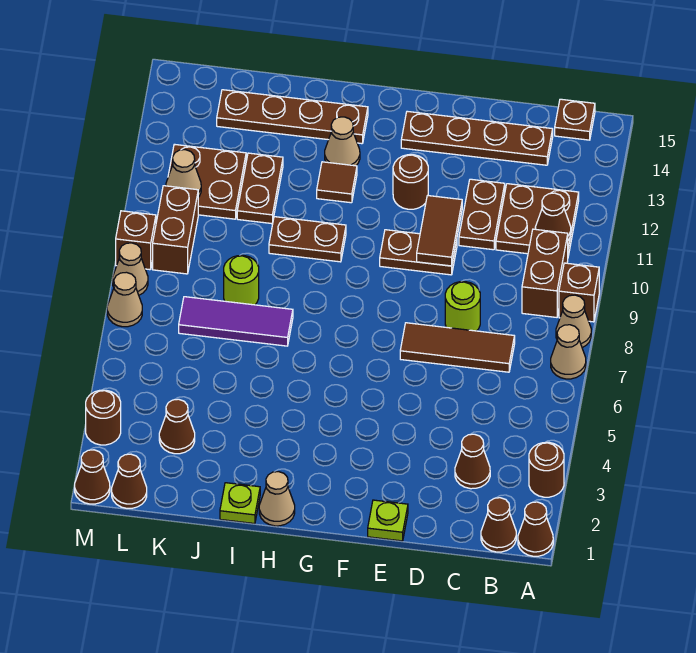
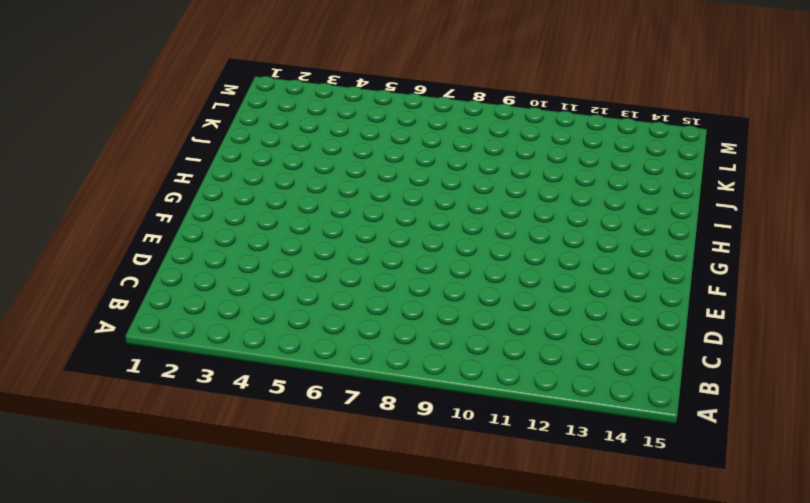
none -> brown 1x1 cone [518,502,553,556]
none -> brown 1x1 round brick [529,442,564,497]
none -> tan 1x1 cone [551,325,586,379]
none -> tan 1x1 cone [556,295,591,348]

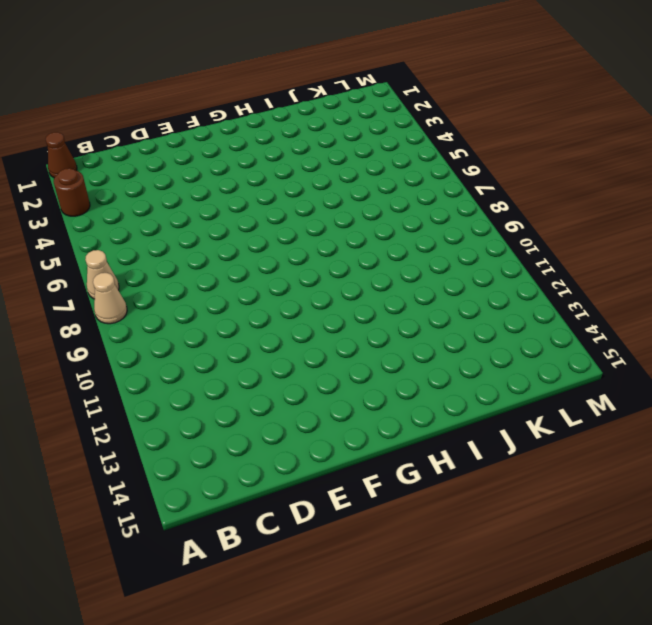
none -> brown 1x1 brick [559,263,599,322]
none -> brown 1x1 cone [481,498,516,552]
none -> brown 1x2 brick [522,229,568,317]
none -> brown 2x2 plate [496,184,579,256]

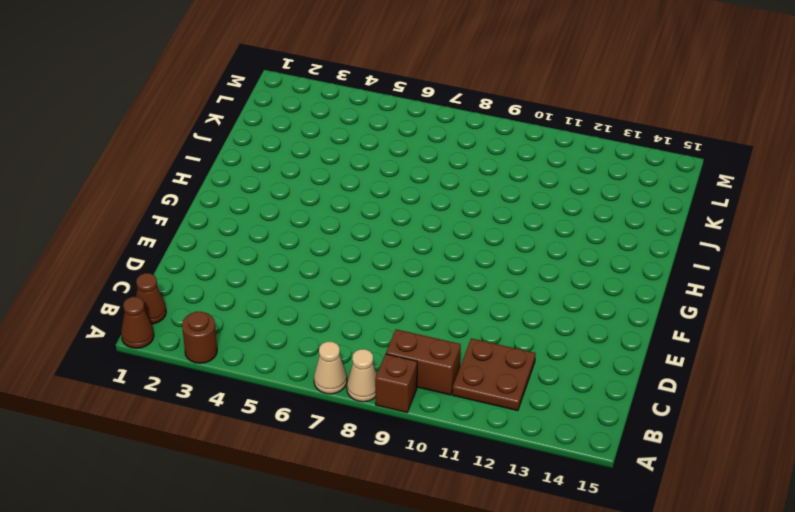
none -> brown 1x1 plate [555,99,595,140]
none -> brown 1x1 cone [455,434,490,489]
none -> brown 1x3 tile [400,323,515,372]
none -> brown 1x4 plate [401,111,553,165]

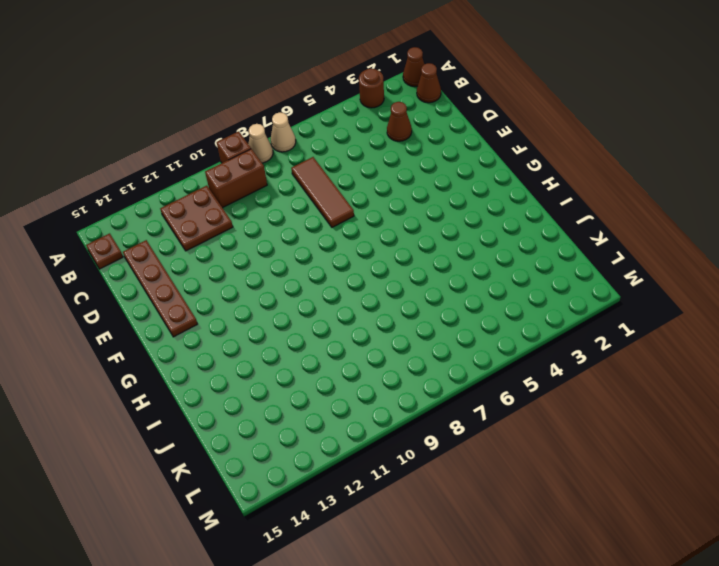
none -> lime 1x1 round brick [445,282,480,331]
none -> brown 1x2 plate [459,179,505,250]
none -> lime 1x1 plate [368,500,408,541]
none -> brown 1x2 plate [380,230,457,275]

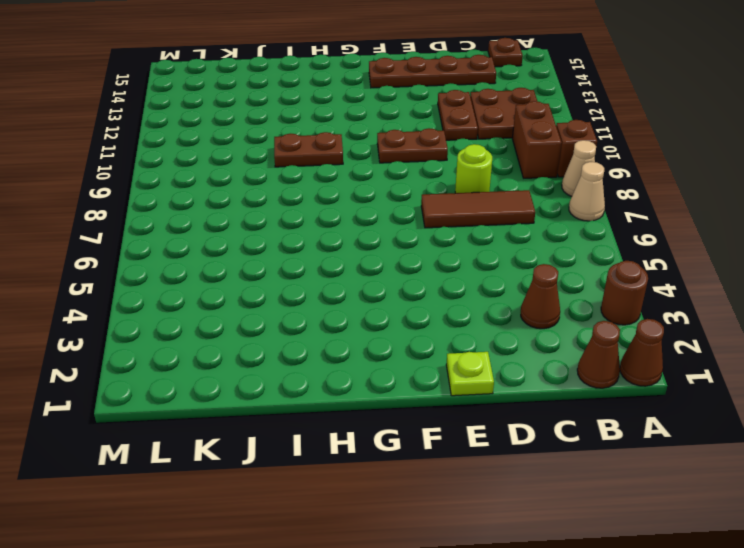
none -> brown 1x1 round brick [393,155,428,209]
none -> tan 1x1 cone [259,472,295,526]
none -> brown 1x1 tile [317,162,357,203]
none -> tan 1x1 cone [325,117,360,166]

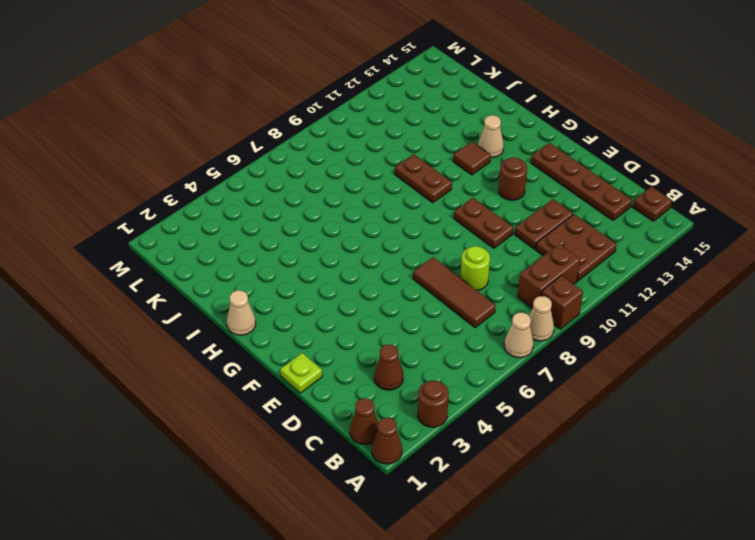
none -> brown 1x4 plate [217,90,368,144]
none -> lime 1x1 plate [220,483,260,524]
none -> purple 1x3 tile [179,297,293,346]
none -> lime 1x1 round brick [224,255,259,305]

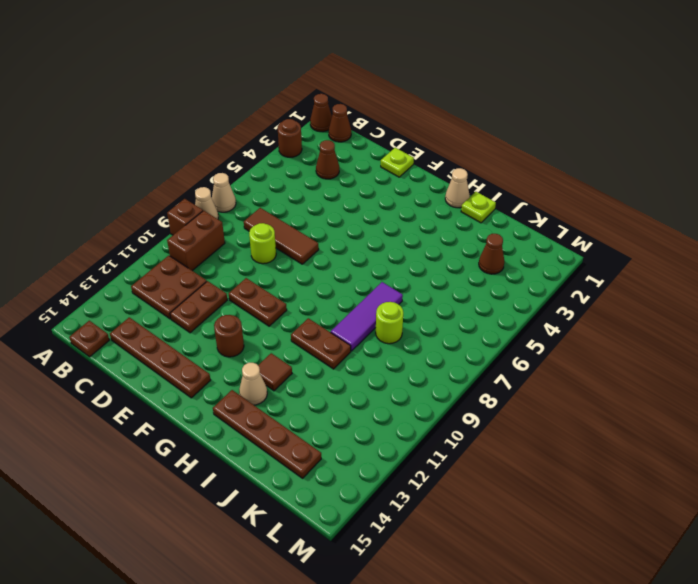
purple 1x3 tile [331,282,403,351] -> purple 1x3 tile turned to [179,297,293,346]
none -> brown 1x2 plate [237,153,283,224]
none -> brown 2x2 plate [168,144,246,219]
none -> brown 1x1 cone [112,454,147,508]
none -> brown 1x2 brick [153,186,198,274]

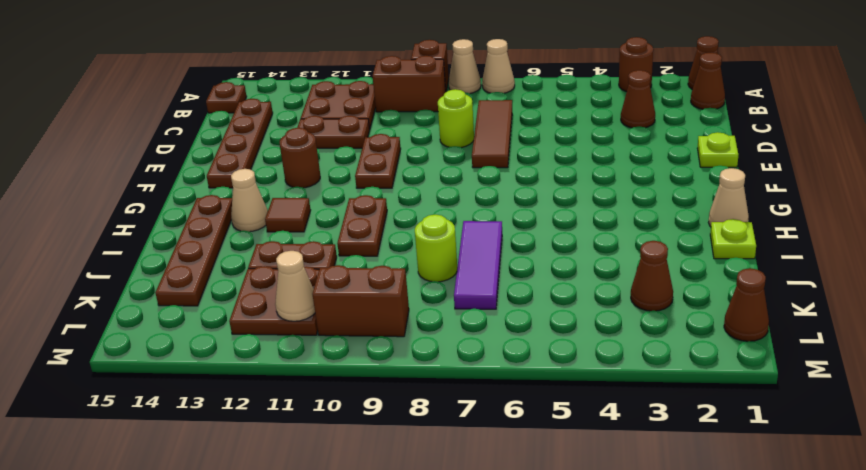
none -> brown 1x1 cone [75,450,110,504]
none -> brown 1x1 round brick [86,390,121,445]
none -> tan 1x1 cone [107,272,142,327]
none -> tan 1x1 cone [113,243,148,295]

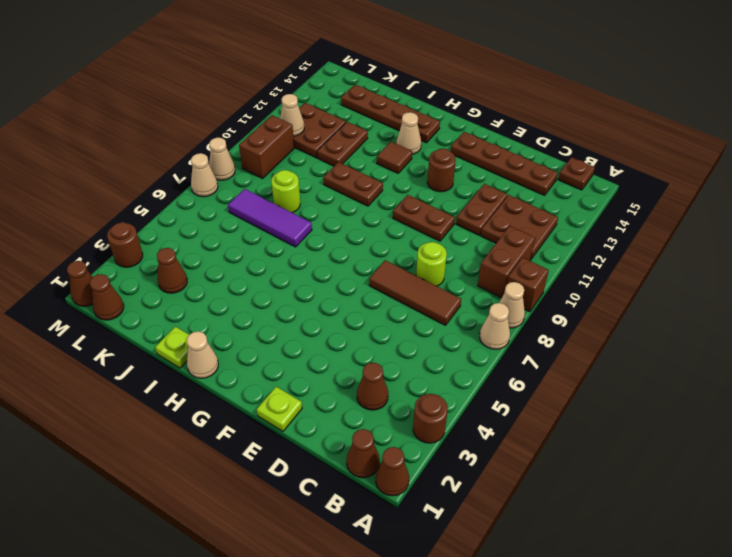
none -> brown 1x1 brick [116,211,156,270]
none -> brown 1x1 cone [535,193,571,240]
none -> brown 1x2 tile [417,196,462,266]

